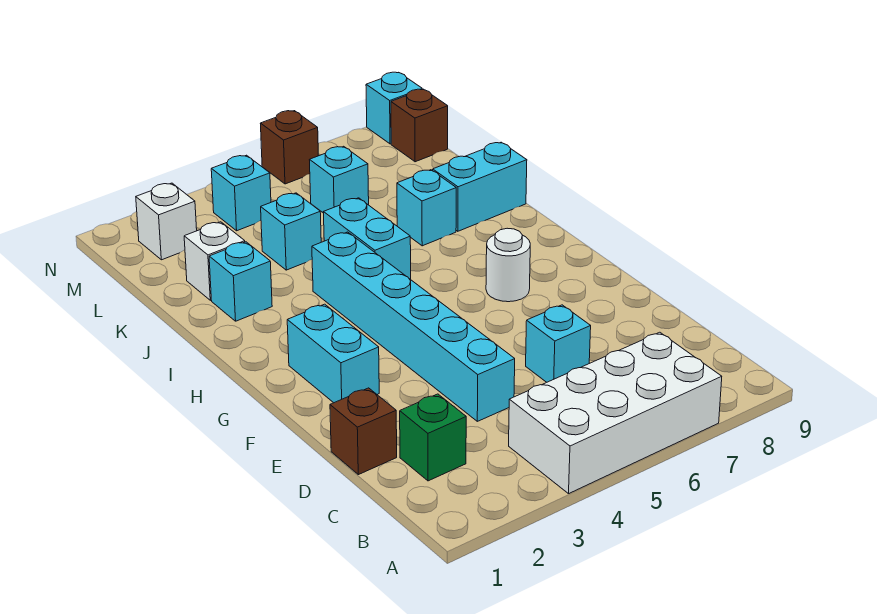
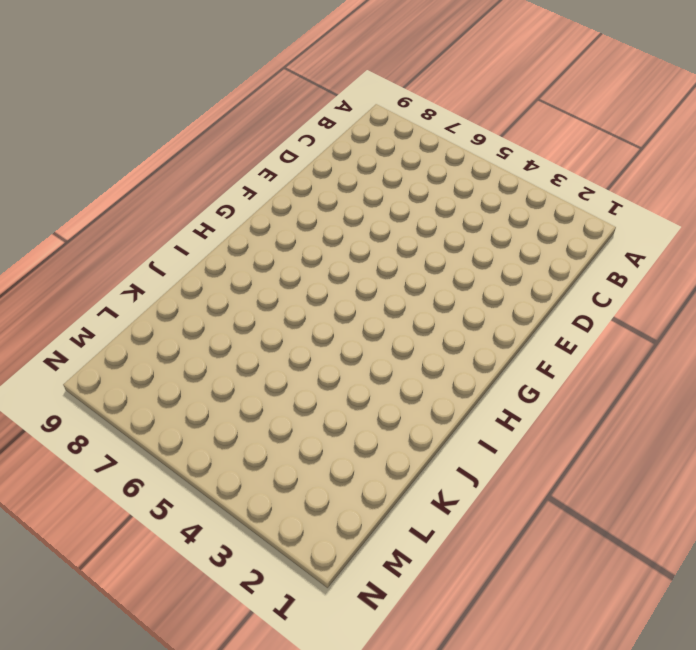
none -> white 2x4 brick [509,332,722,494]
none -> green 1x1 brick [400,394,466,481]
none -> brown 1x1 brick [330,388,397,475]

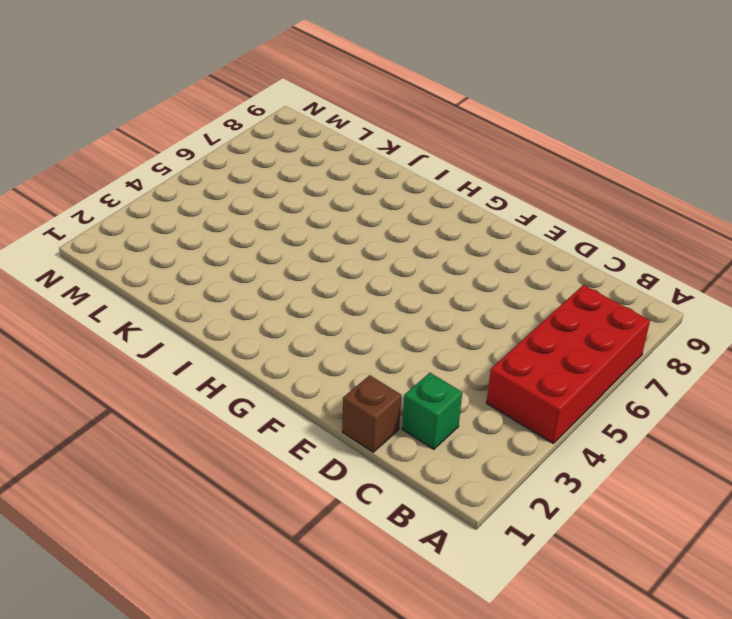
red 2x4 brick [486,285,650,444] -> white 2x4 brick [509,332,722,494]
none -> cyan 1x6 brick [312,232,515,421]
none -> cyan 1x1 brick [526,305,591,382]
none -> cyan 1x2 brick [287,304,379,403]

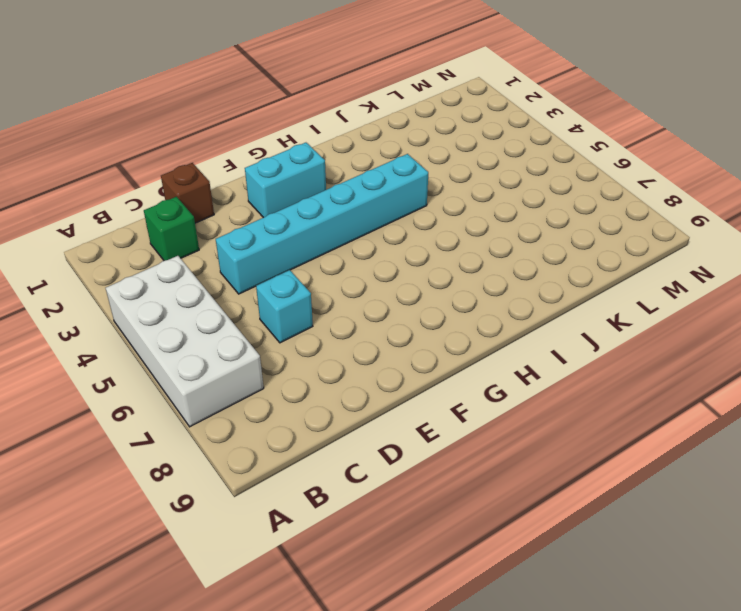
none -> white 1x1 round brick [486,228,530,302]
none -> cyan 1x2 brick [324,198,411,279]
none -> cyan 1x1 brick [209,242,272,321]

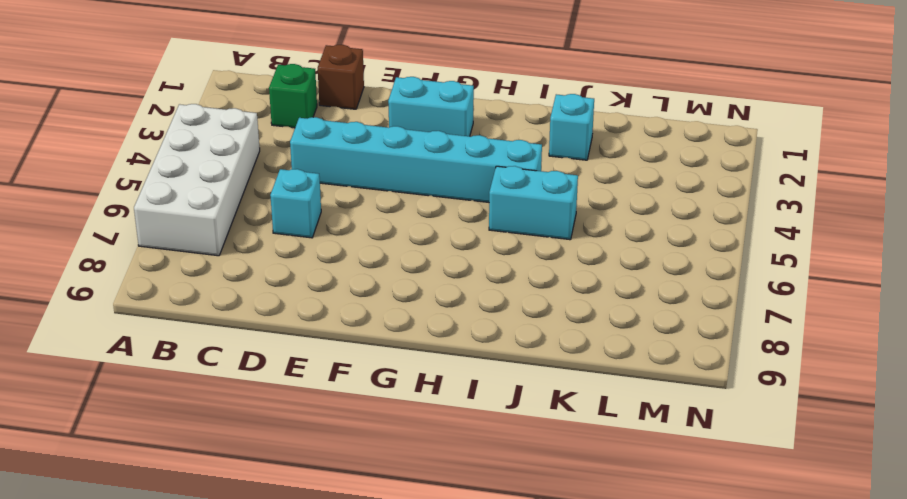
none -> white 1x1 round brick [486,228,530,302]
none -> cyan 1x1 brick [397,170,456,246]
none -> cyan 1x2 brick [433,142,527,231]

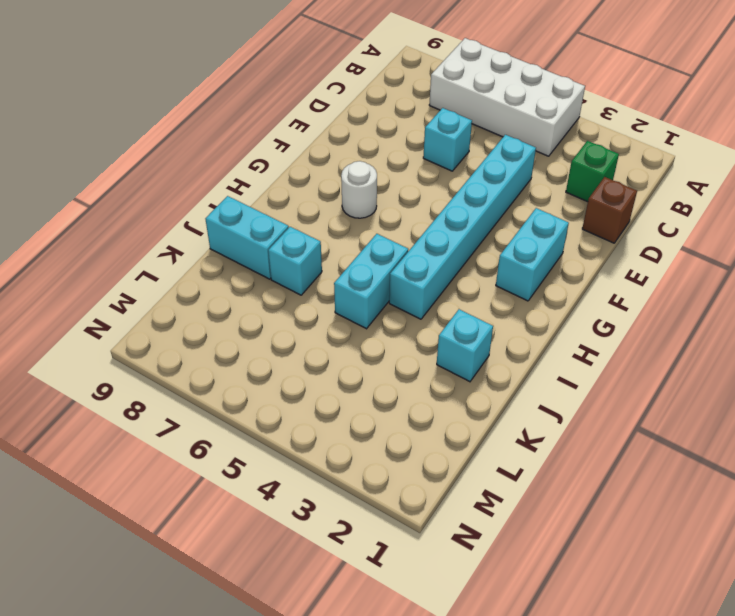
none -> white 1x1 brick [184,222,245,300]
none -> cyan 1x1 brick [261,193,321,270]
none -> cyan 1x1 brick [310,146,369,213]

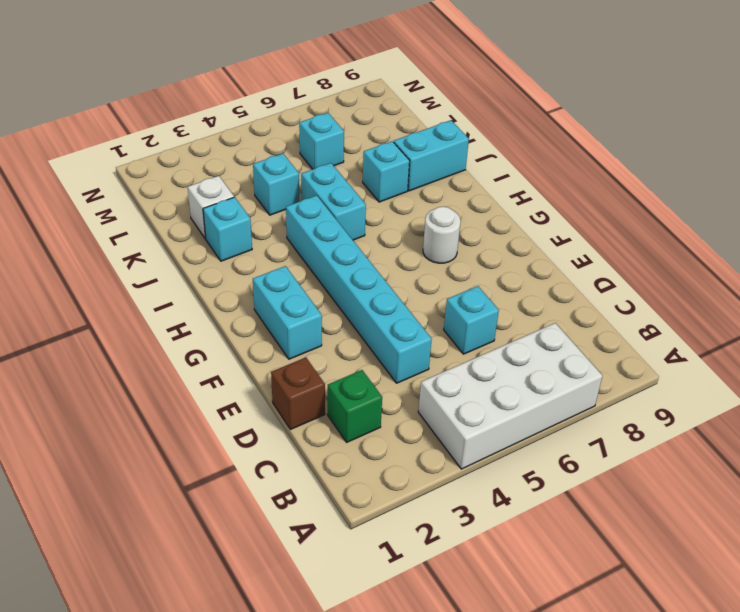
none -> white 1x1 brick [136,183,197,260]
none -> cyan 1x1 brick [211,155,271,231]
none -> brown 1x1 brick [391,89,448,162]

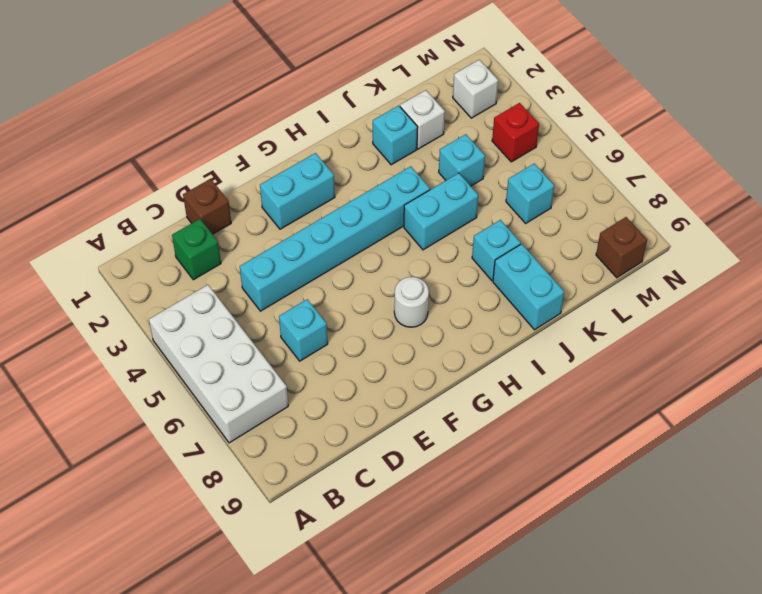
red 1x1 brick [492,103,539,162] -> cyan 1x1 brick [211,155,271,231]
none -> brown 1x1 brick [260,111,318,184]
none -> cyan 1x1 brick [366,72,422,144]

